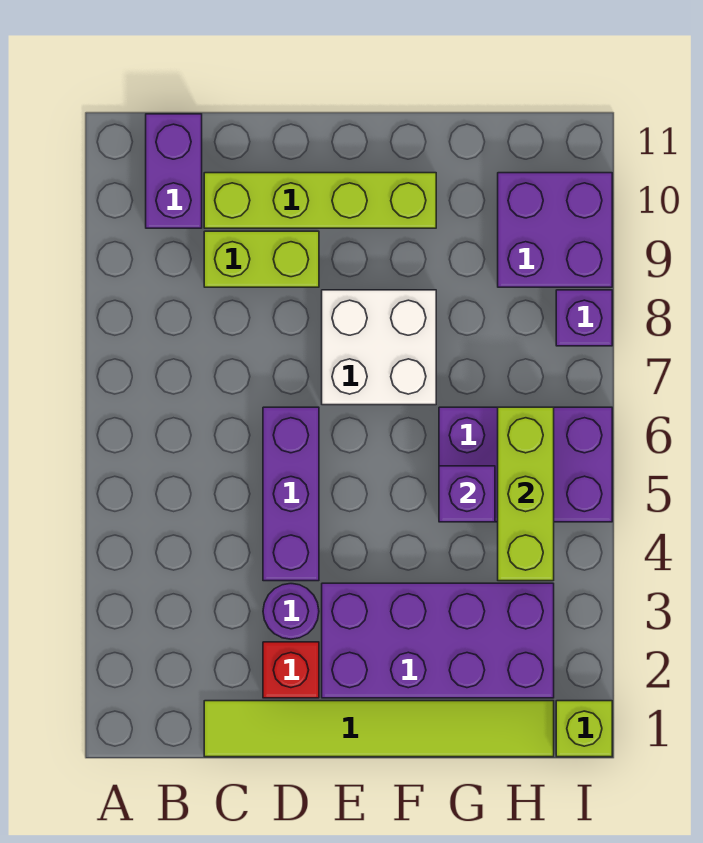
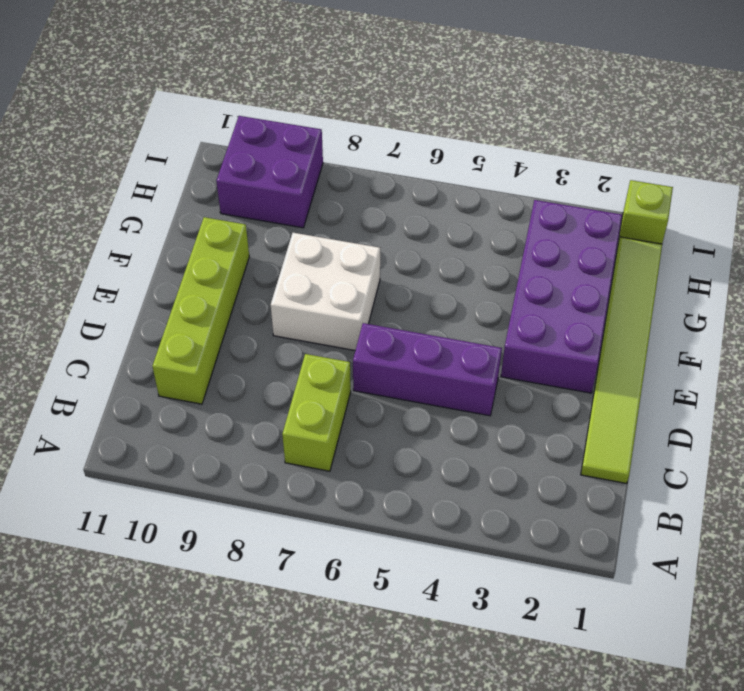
lime 1x2 brick [282,354,351,471] -> lime 1x2 brick moved to [204,231,319,287]
none -> purple 1x2 brick [146,114,202,228]
none -> red 1x1 brick [263,642,319,698]
none -> purple 1x1 round brick [263,584,319,639]

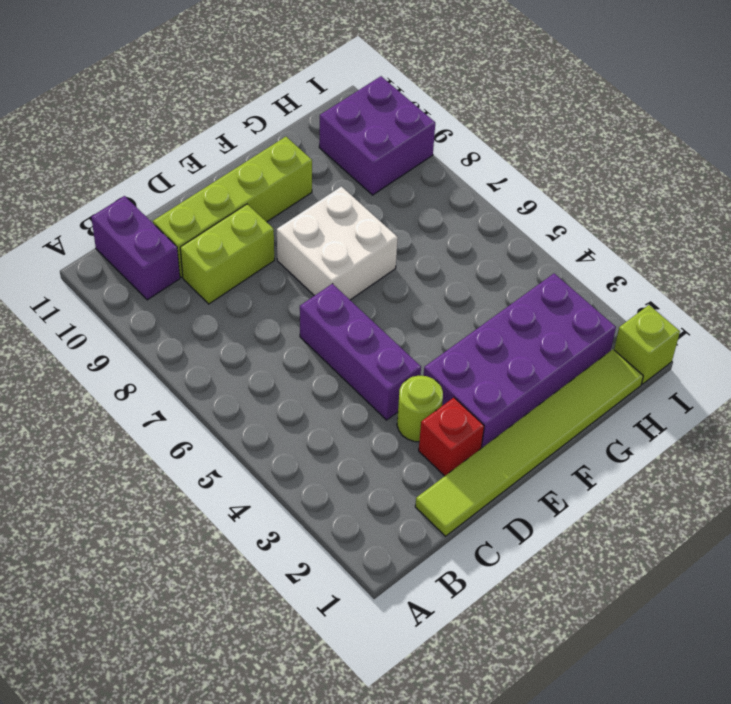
lime 1x1 round brick [397,376,443,442] -> purple 1x1 round brick [263,584,319,639]
none -> purple 2x3 brick [439,407,612,522]
none -> purple 1x1 brick [556,290,612,346]
none -> purple 1x1 brick [439,466,495,522]

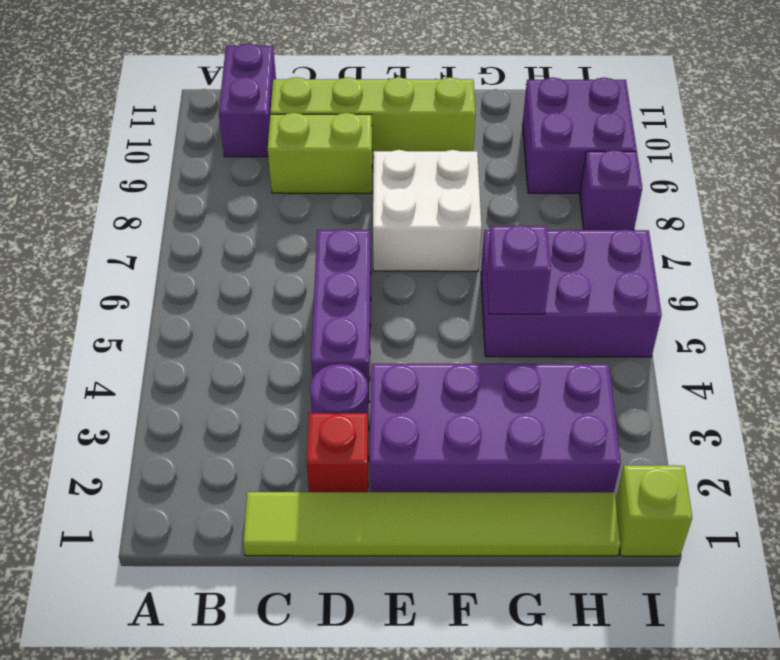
none -> lime 1x3 brick [498,407,554,581]

